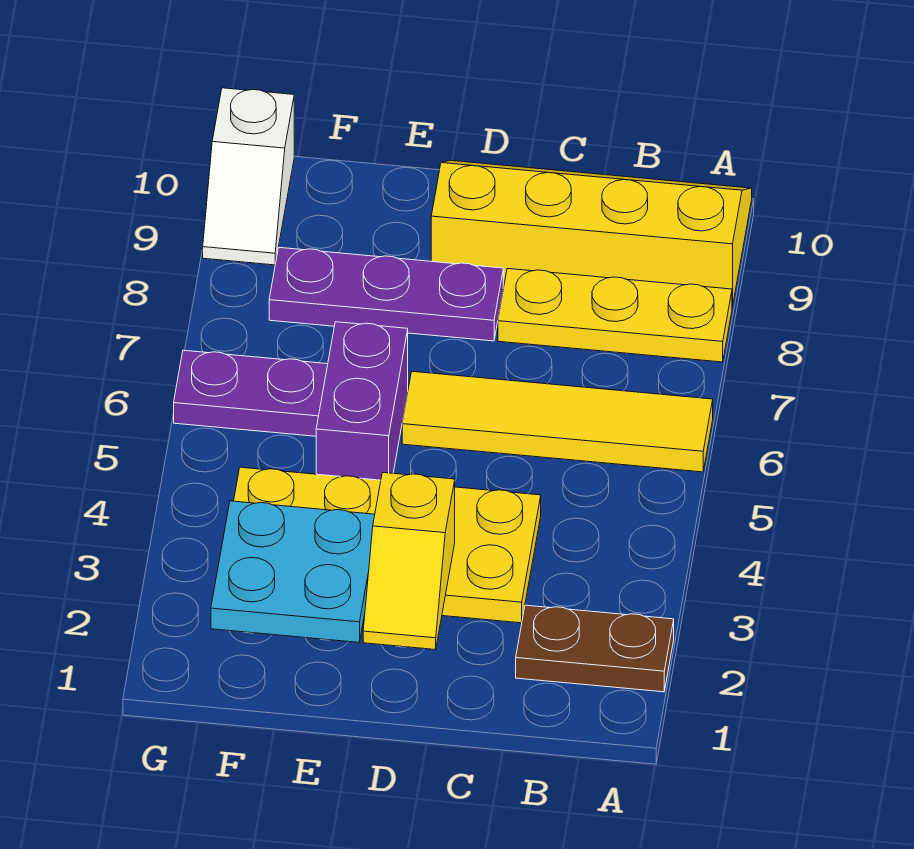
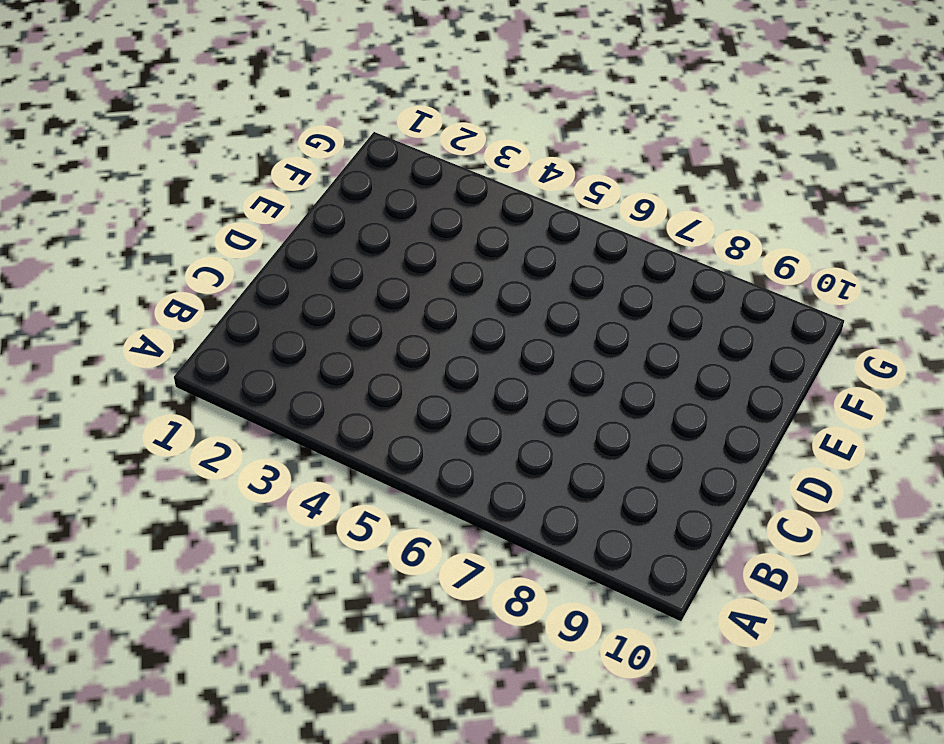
none -> brown 1x2 plate [516,605,674,692]
none -> yellow 1x4 tile [402,371,713,472]

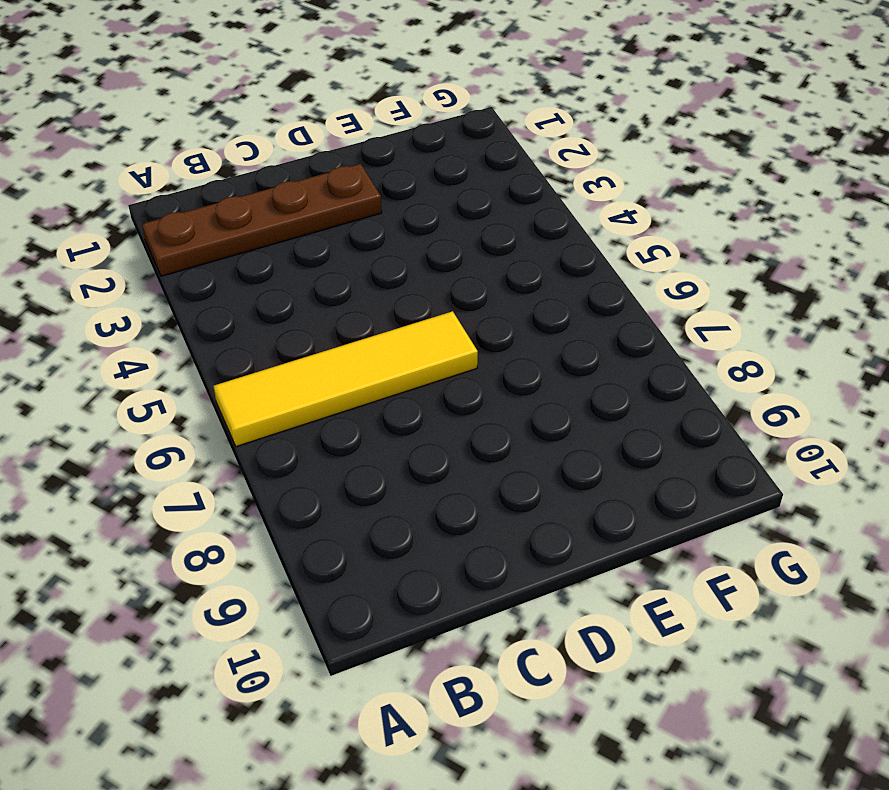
brown 1x4 plate [142,164,382,276] -> brown 1x2 plate [516,605,674,692]
none -> yellow 1x3 plate [498,268,732,362]
none -> yellow 2x4 slope [431,160,752,307]

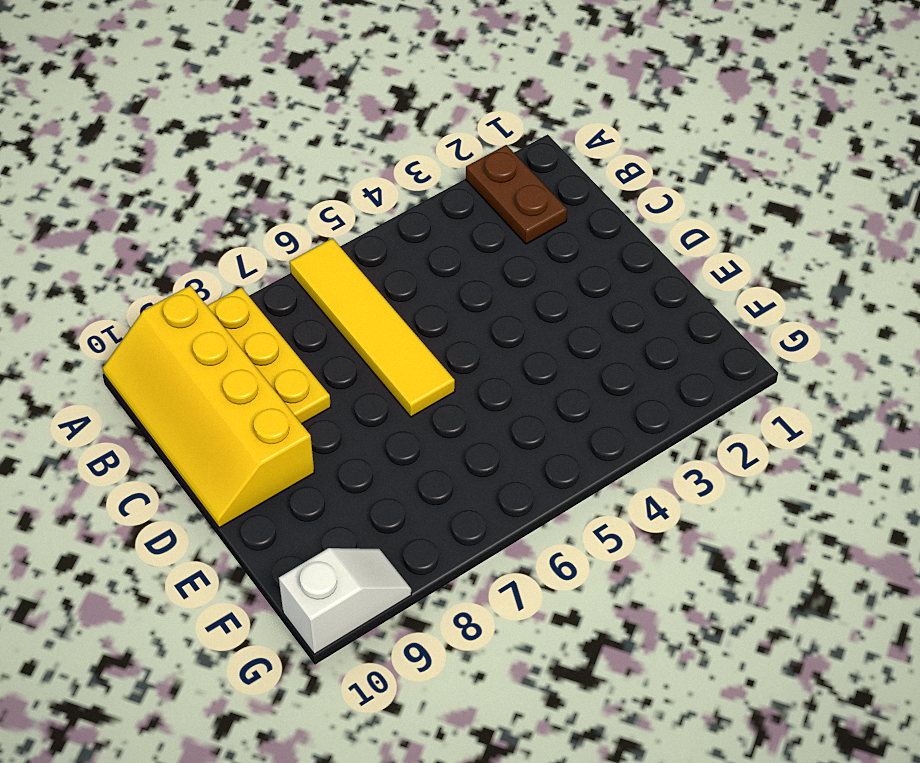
none -> yellow 2x4 plate [234,467,541,623]
none -> purple 1x3 plate [269,247,503,341]

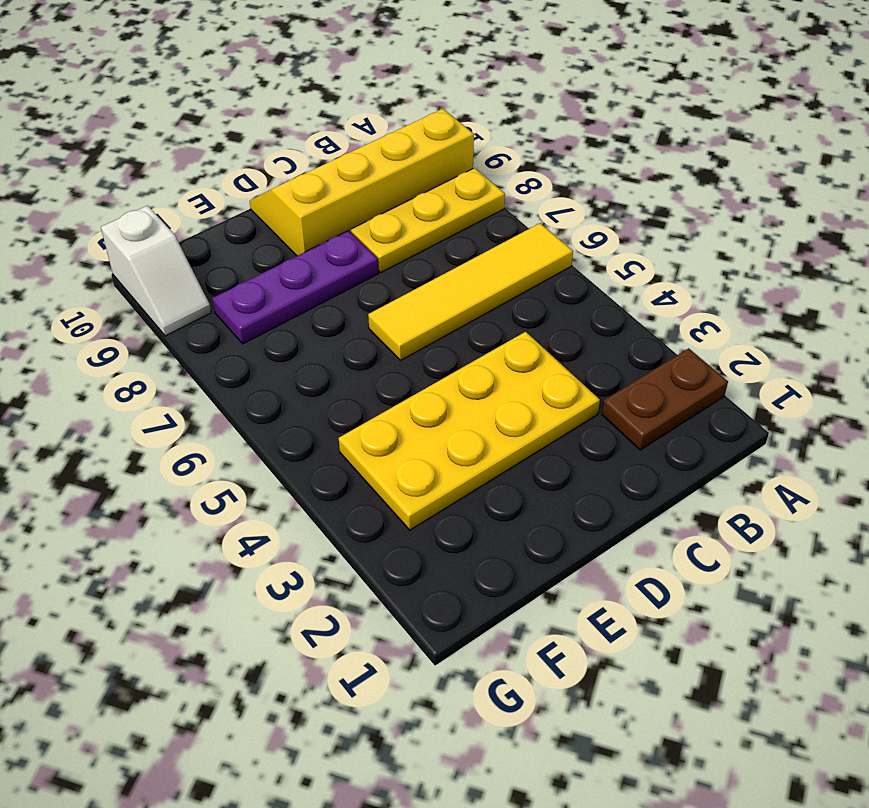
none -> purple 1x2 brick [316,322,408,480]
none -> purple 1x2 plate [174,350,328,436]

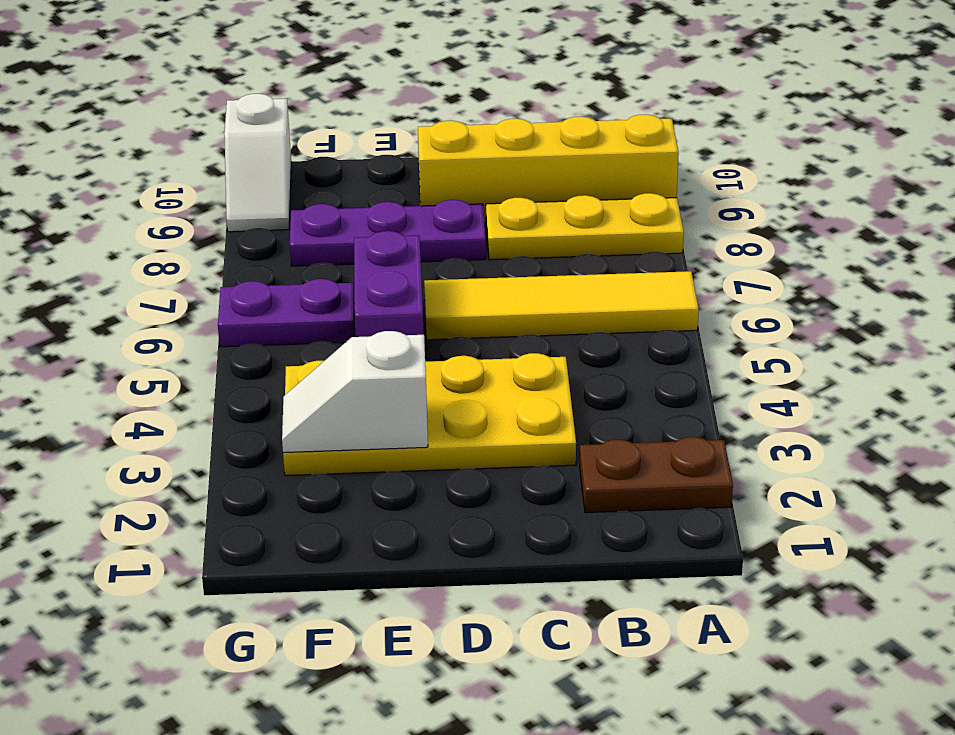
white 1x2 slope [282,331,428,453] -> cyan 2x2 plate [211,501,375,642]
none -> yellow 1x2 slope [363,473,455,650]

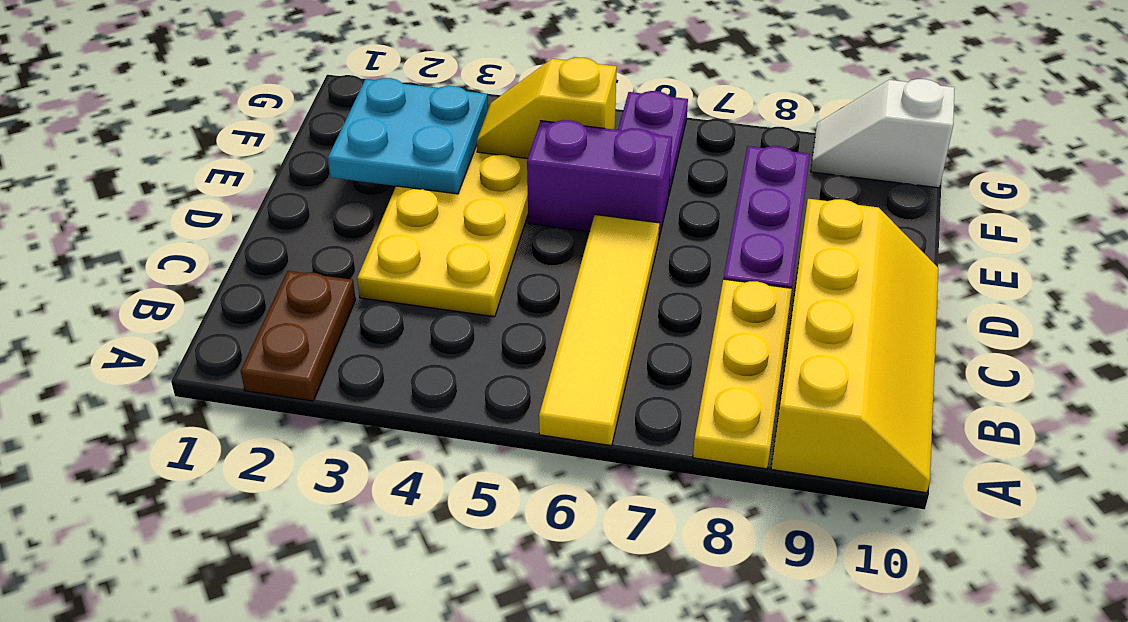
yellow 1x2 slope [477,58,617,159] -> yellow 1x2 slope moved to [363,473,455,650]

